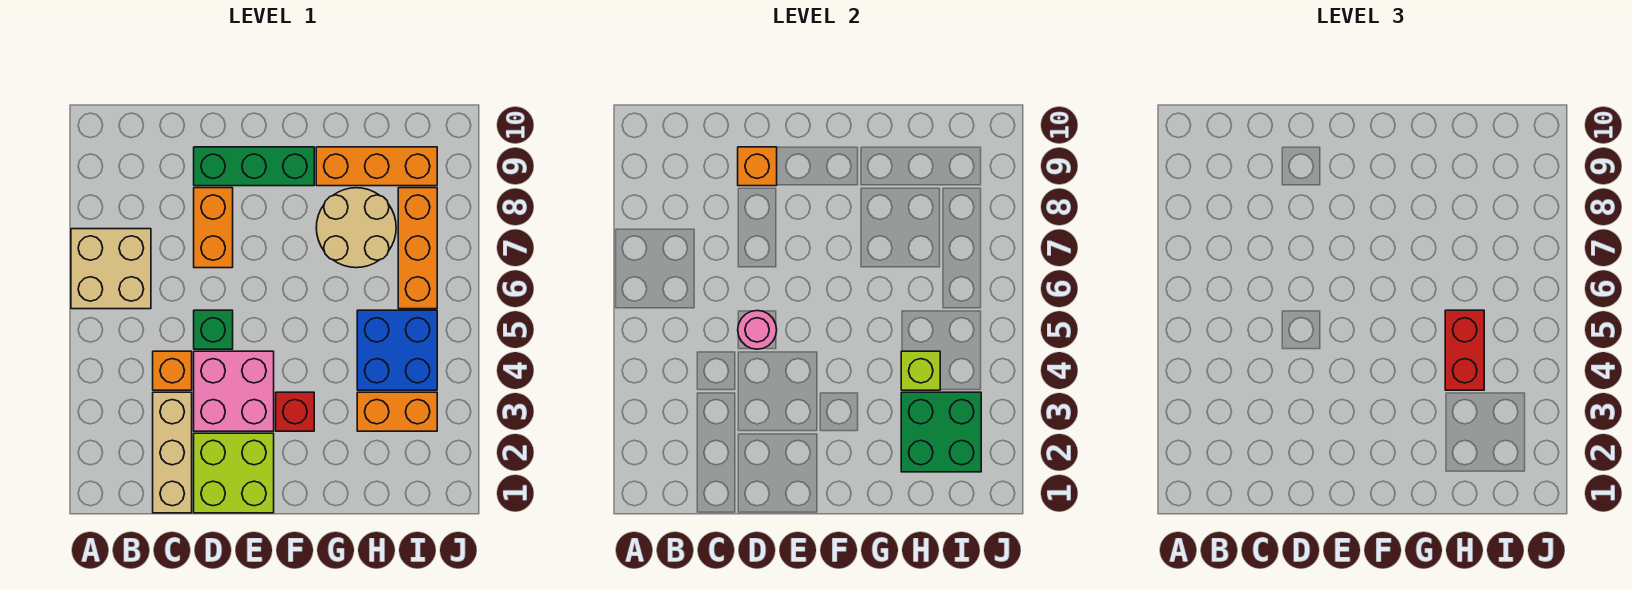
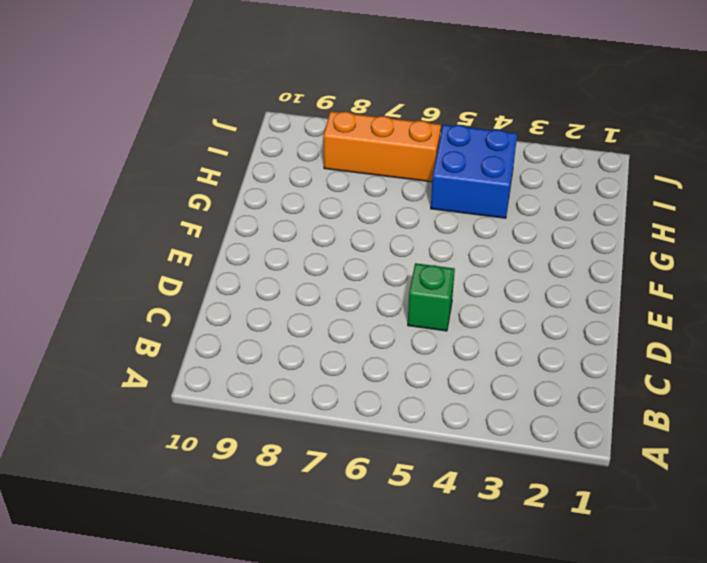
none -> tan 2x2 brick [71,229,151,309]
none -> tan 1x3 brick [153,392,192,513]
none -> orange 1x1 brick [153,351,192,390]

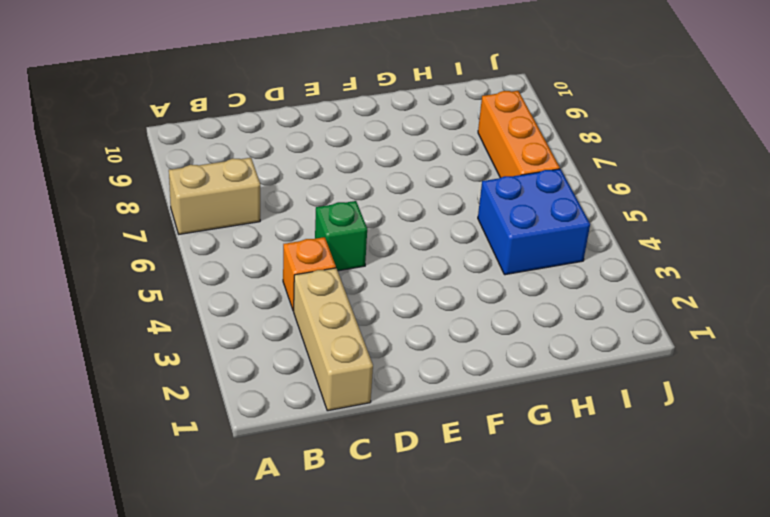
tan 1x2 brick [169,158,260,234] -> tan 2x2 brick [71,229,151,309]
none -> lime 2x2 brick [194,433,274,513]
none -> pink 2x2 brick [194,351,274,431]
none -> orange 1x2 brick [194,188,233,268]

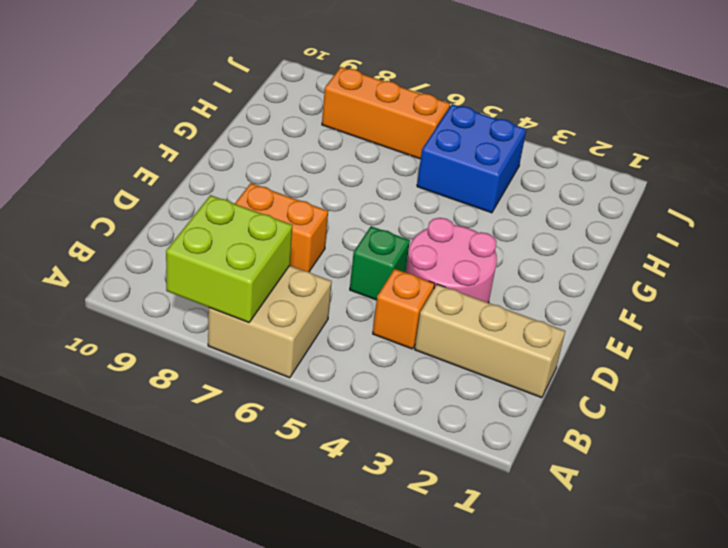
lime 2x2 brick [166,195,293,322] -> lime 2x2 brick moved to [194,433,274,513]
pink 2x2 round brick [406,218,497,303] -> pink 2x2 brick [194,351,274,431]
none -> green 1x3 brick [194,147,314,186]
none -> red 1x1 brick [276,392,314,431]
none -> tan 2x2 round brick [316,188,396,268]

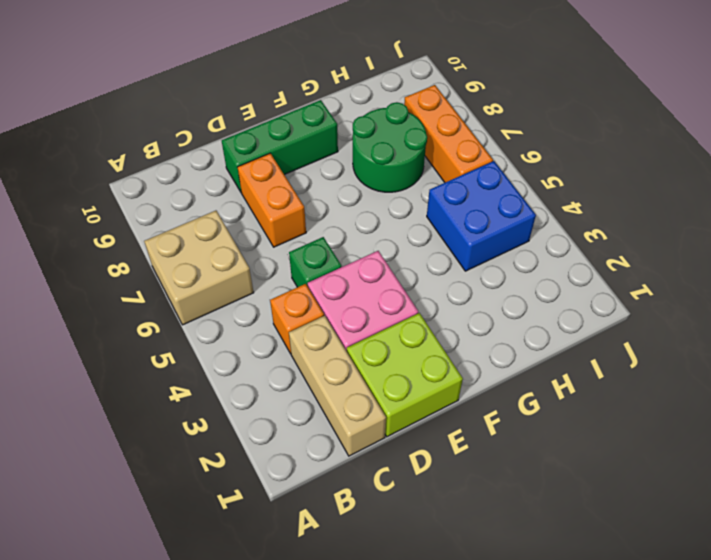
green 2x2 round brick [353,102,427,192] -> tan 2x2 round brick [316,188,396,268]
none -> red 1x1 brick [276,392,314,431]
none -> orange 1x3 brick [316,147,437,186]
none -> orange 1x2 brick [357,392,437,431]

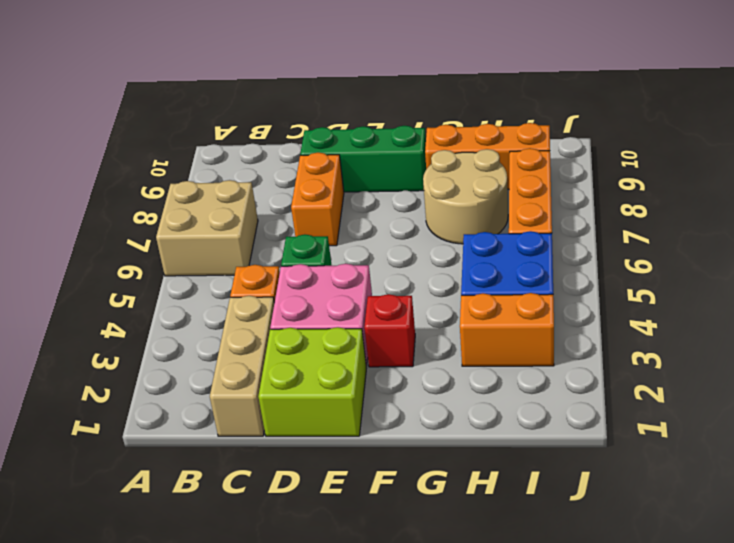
none -> pink 1x1 round brick [738,311,777,349]
none -> orange 1x1 brick [738,147,777,186]
none -> green 2x2 brick [901,392,981,472]

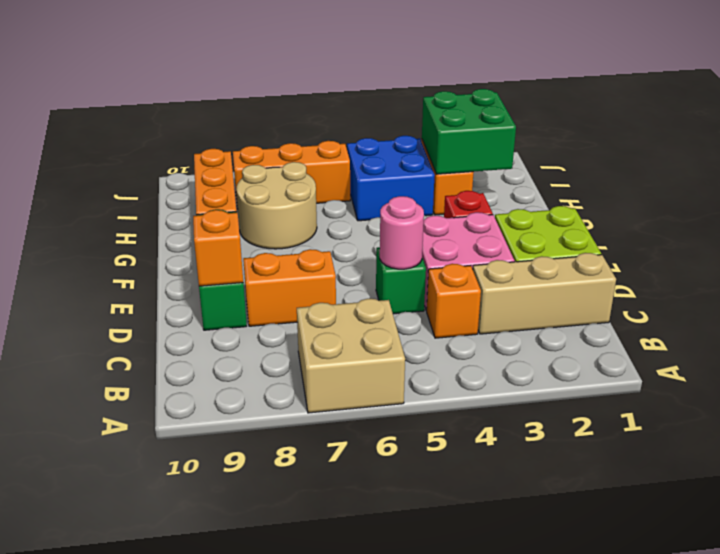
none -> lime 1x1 brick [901,351,940,390]
none -> red 1x2 brick [1445,310,1484,390]

